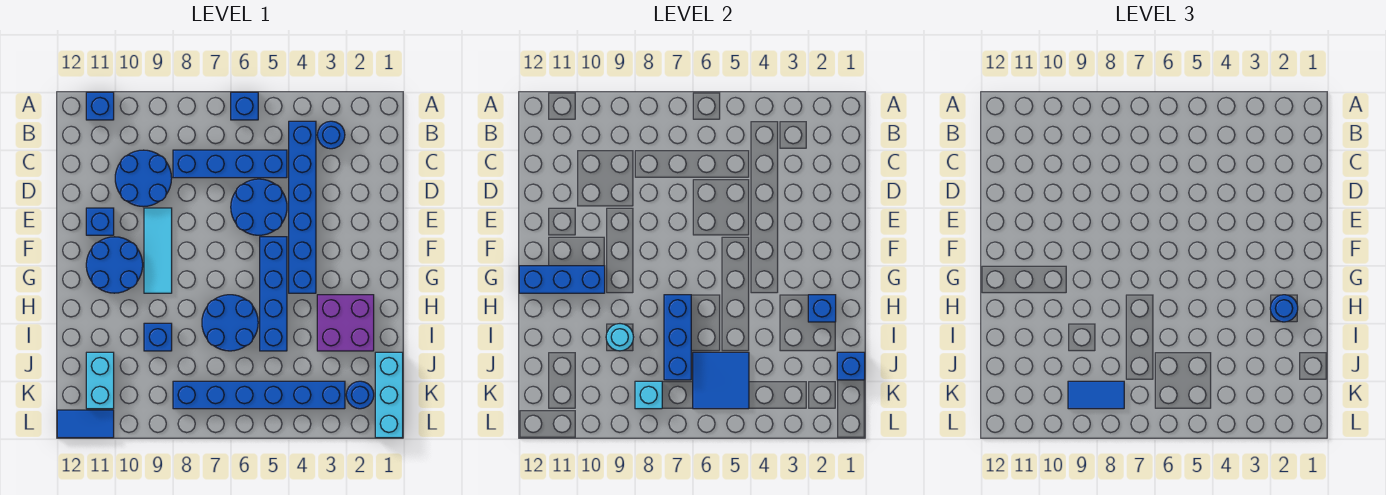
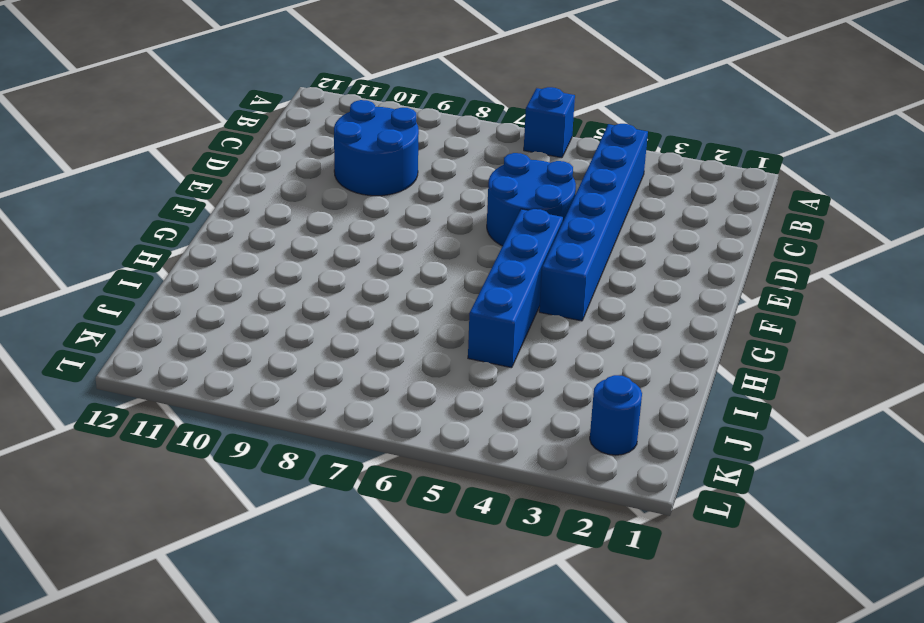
none -> blue 1x1 brick [86,92,114,120]
none -> blue 1x1 round brick [317,121,345,149]
none -> blue 1x4 brick [173,150,287,178]

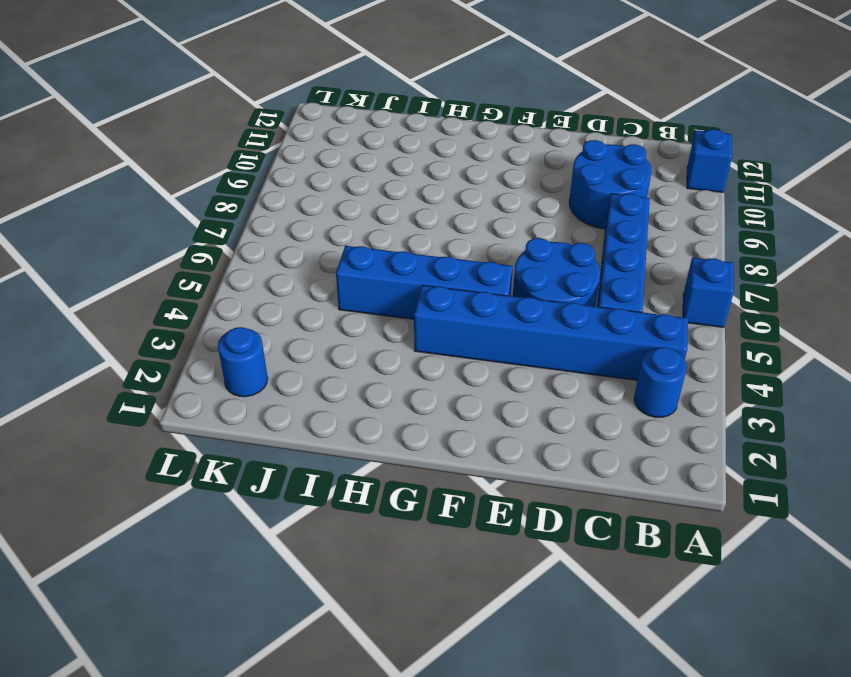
none -> cyan 1x3 tile [144,208,172,293]
none -> blue 1x1 brick [86,208,114,235]
none -> blue 2x2 round brick [86,237,143,293]

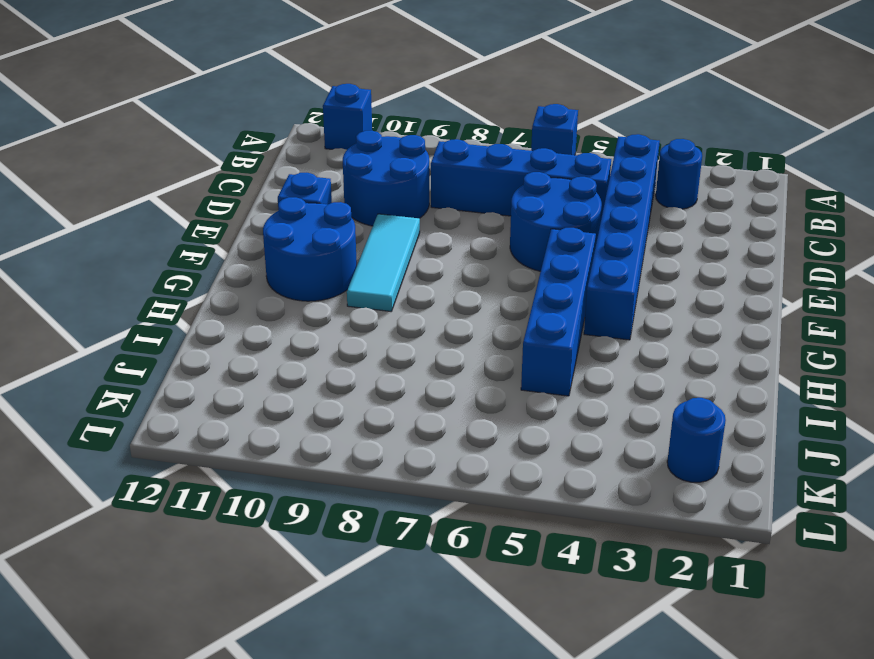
none -> purple 2x2 brick [317,295,374,351]
none -> blue 2x2 round brick [202,295,258,351]
none -> blue 1x1 brick [144,323,172,351]

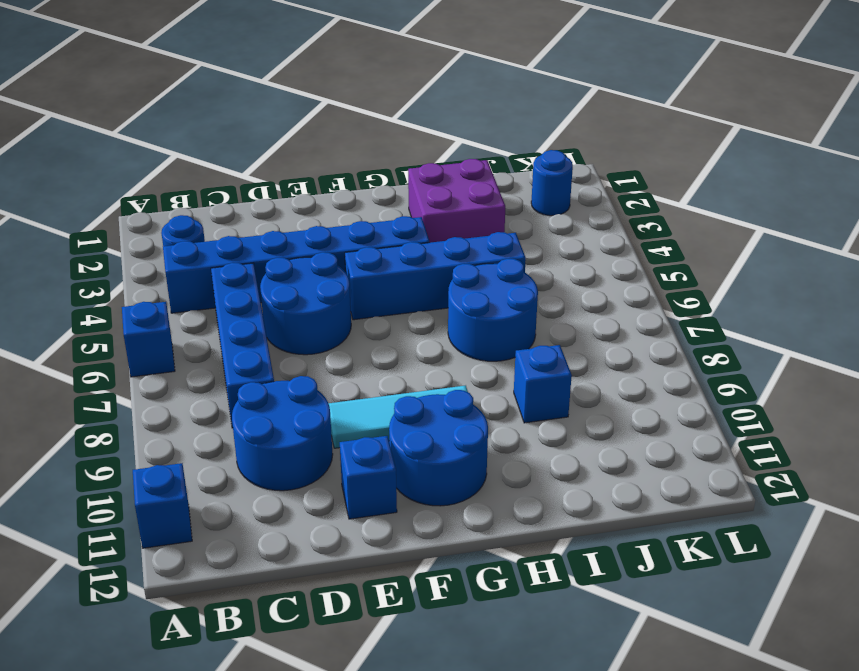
none -> cyan 1x3 brick [375,352,403,438]
none -> cyan 1x2 brick [86,352,114,409]
none -> blue 1x6 brick [173,381,345,409]

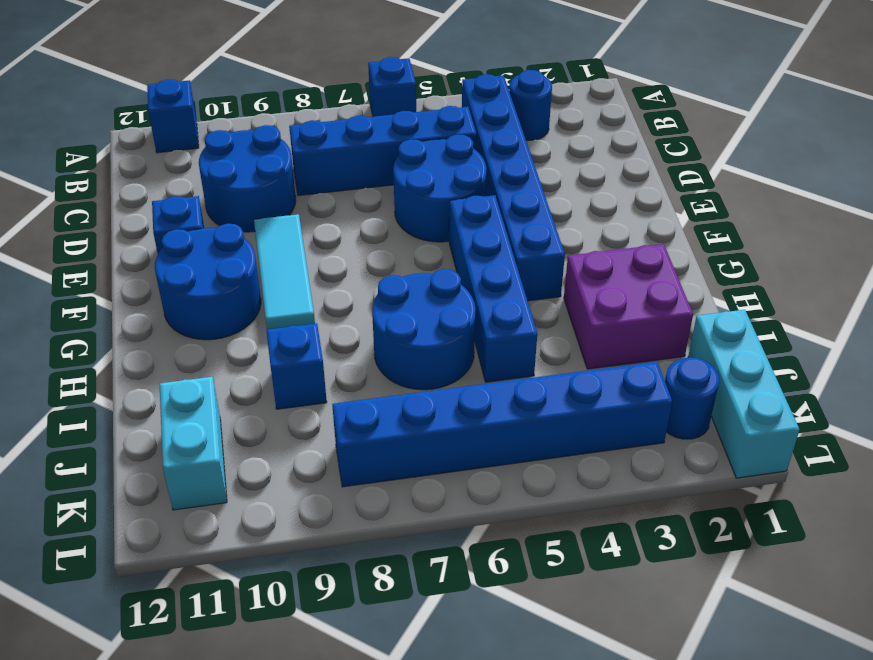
none -> blue 1x2 tile [57,410,114,438]
none -> blue 1x3 brick [519,266,605,293]
none -> blue 1x1 brick [808,295,836,322]

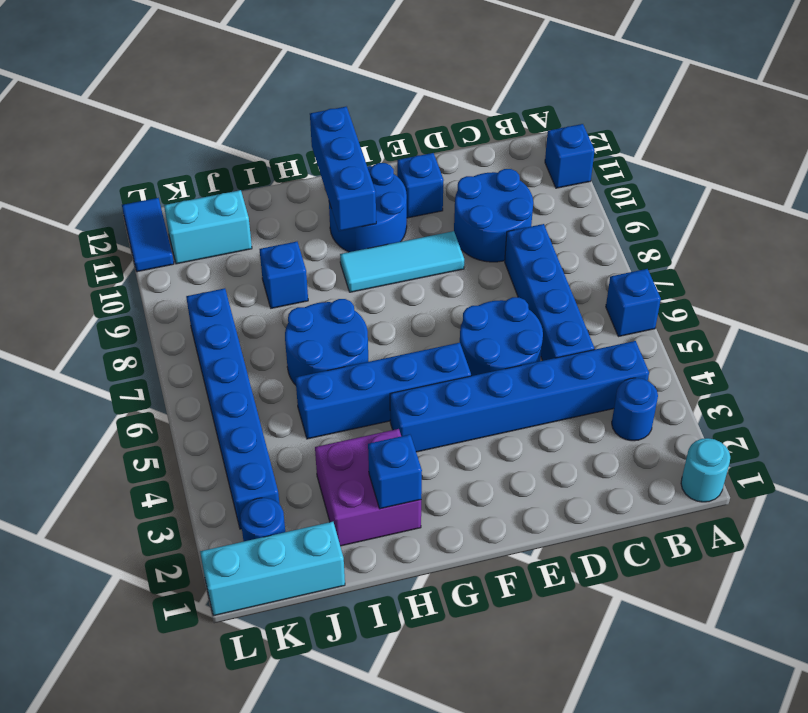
cyan 1x1 round brick [681,438,730,502] -> cyan 1x1 round brick moved to [606,324,634,351]
none -> blue 1x3 brick [664,295,691,380]
none -> blue 1x1 brick [837,352,865,380]
none -> blue 2x2 tile [693,352,749,409]

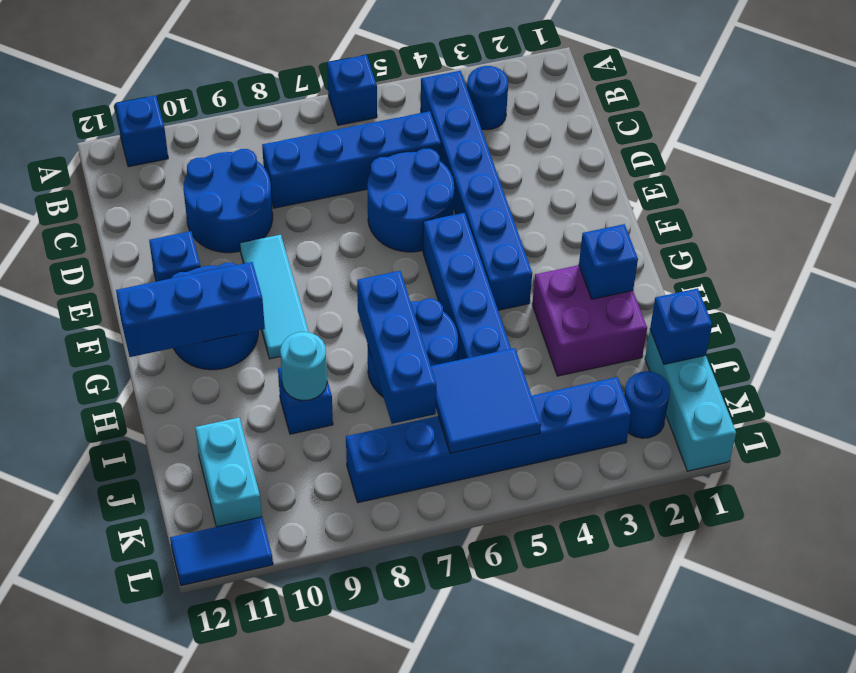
none -> cyan 1x1 brick [635,381,662,409]
none -> blue 1x1 round brick [1270,295,1298,322]
none -> blue 1x2 tile [1068,381,1124,409]

